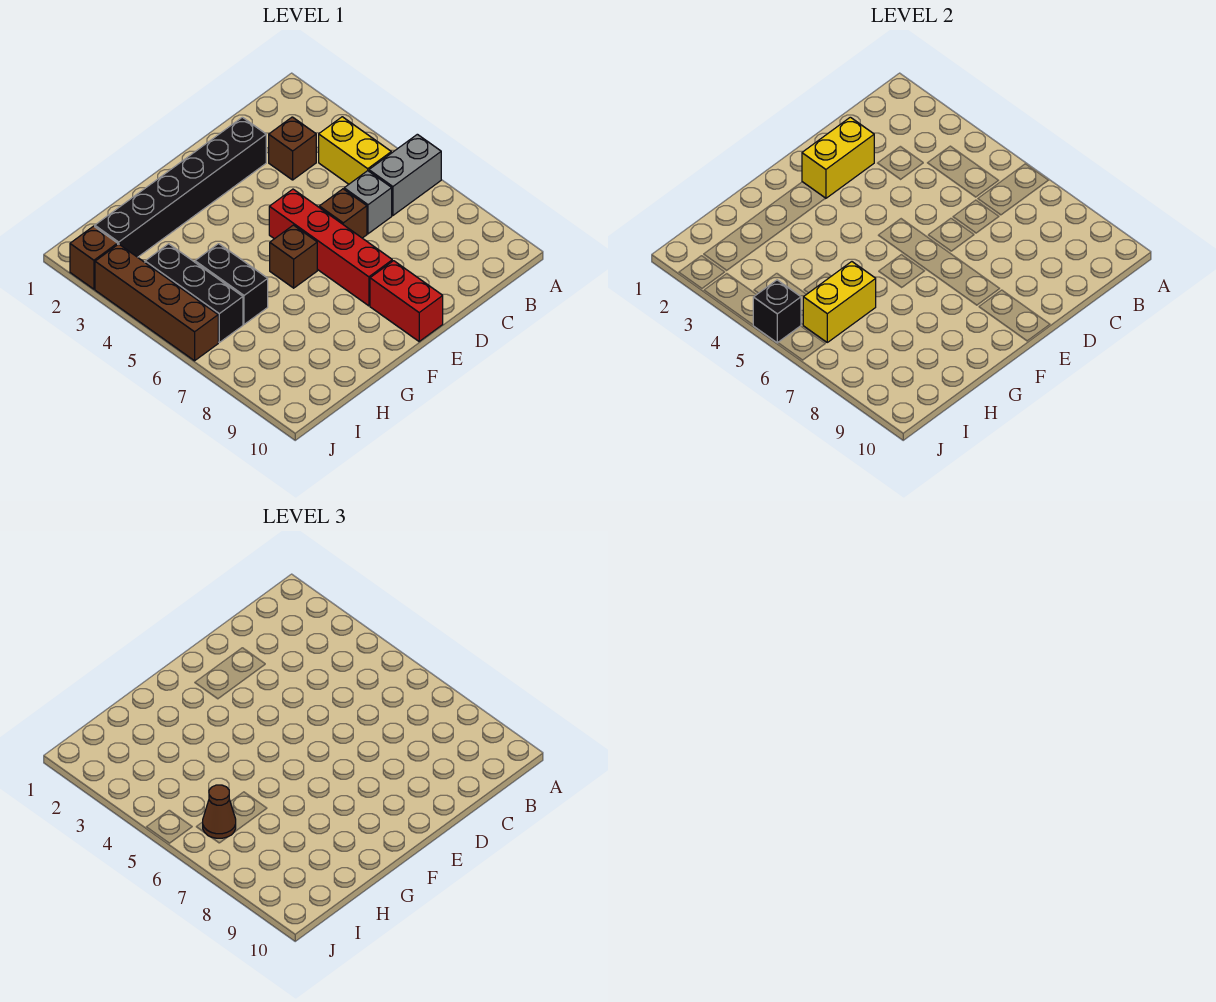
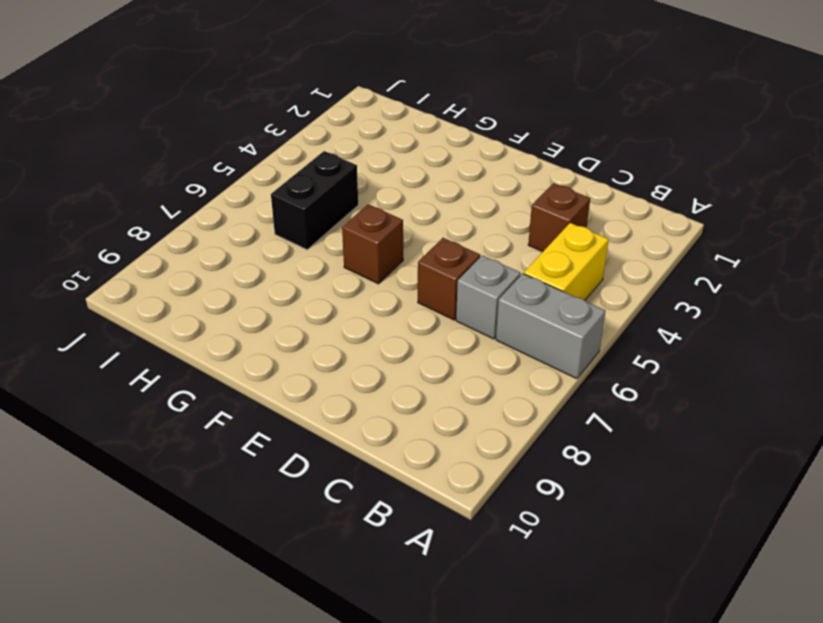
none -> black 1x6 brick [95,117,266,257]
none -> red 1x4 brick [269,189,392,306]
none -> red 1x2 brick [370,261,443,341]

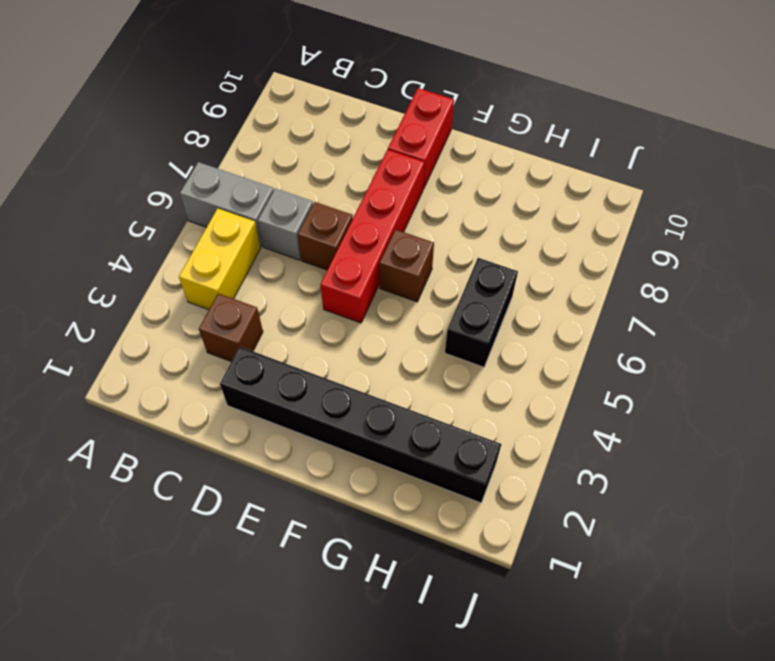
none -> black 1x3 brick [145,244,243,342]
none -> brown 1x1 brick [70,226,118,289]
none -> brown 1x4 brick [95,244,218,361]

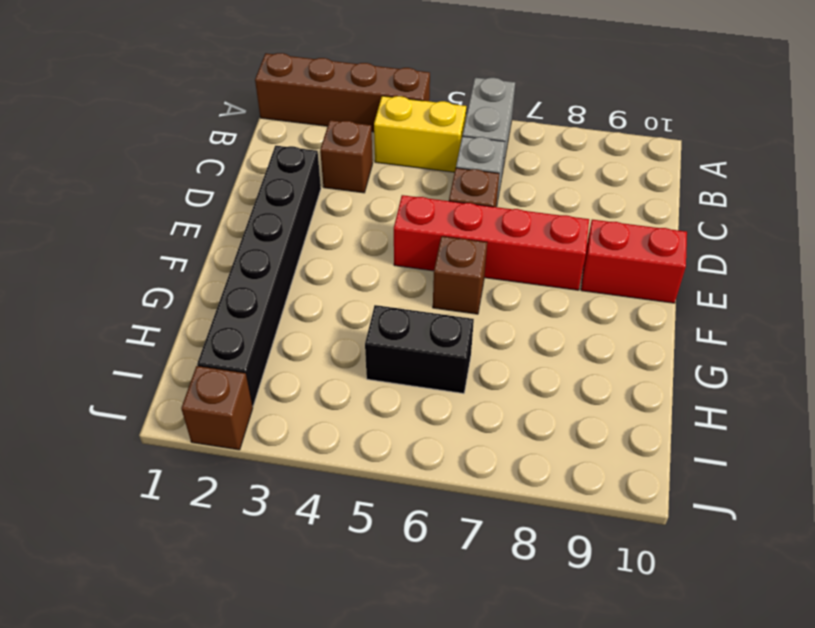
brown 1x4 brick [255,53,430,132] -> brown 1x4 brick moved to [95,244,218,361]
none -> black 1x3 brick [145,244,243,342]
none -> yellow 1x2 brick [802,117,874,198]
none -> yellow 1x2 brick [803,262,876,342]

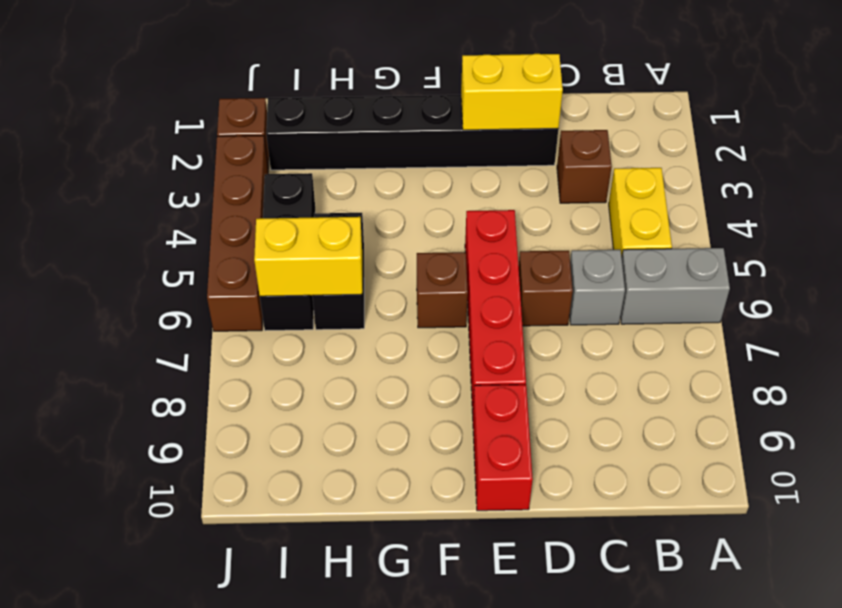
none -> black 1x1 brick [753,280,801,343]
none -> brown 1x1 cone [203,785,236,838]

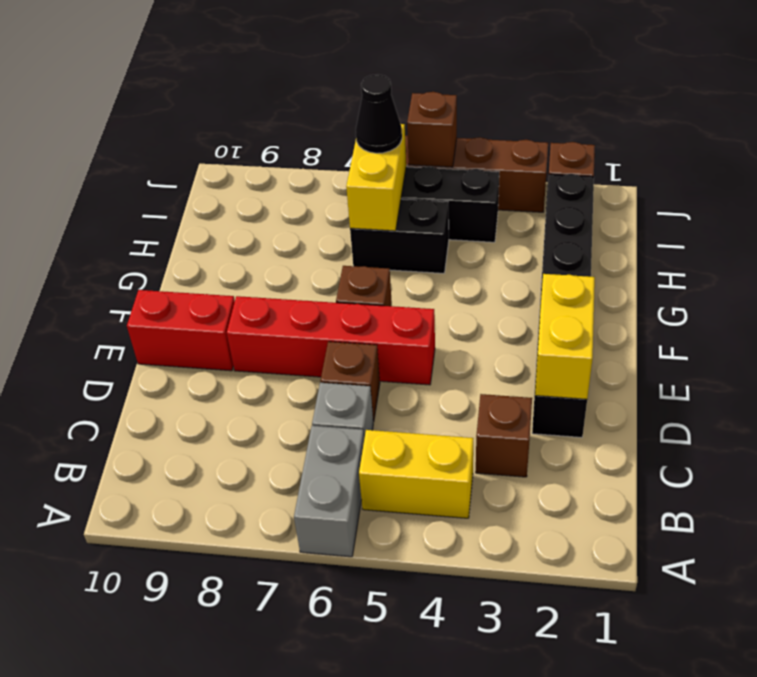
black 1x1 cone [356,74,402,153] -> brown 1x1 cone [203,785,236,838]
brown 1x1 brick [407,92,457,167] -> black 1x1 brick [753,280,801,343]

